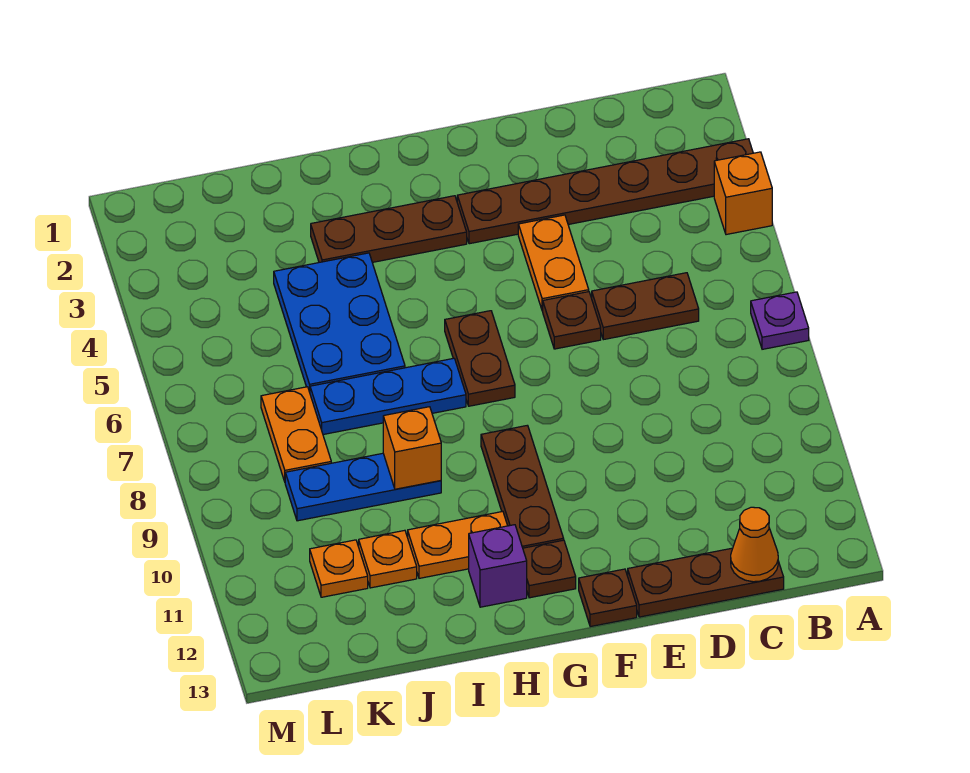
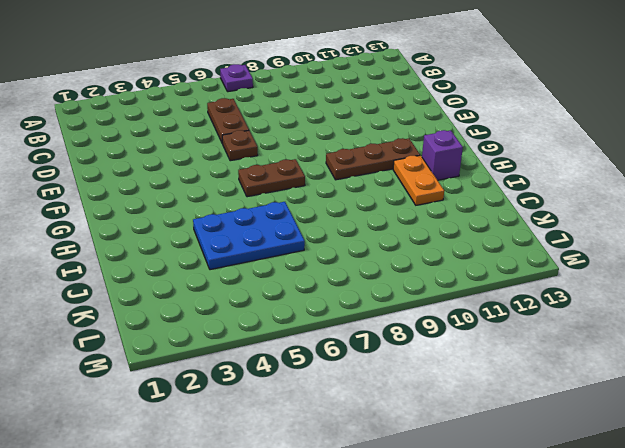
none -> brown 1x6 plate [457,139,753,244]
none -> orange 1x1 brick [714,152,772,235]
none -> brown 1x3 plate [628,548,784,617]

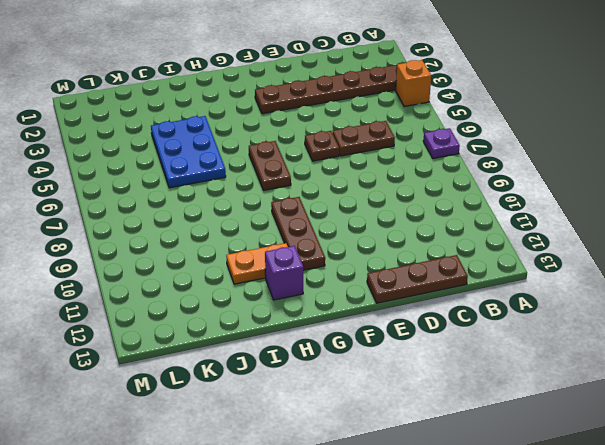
none -> orange 1x2 plate [518,215,589,311]
none -> brown 1x1 plate [579,569,637,627]
none -> brown 1x3 plate [311,196,467,262]

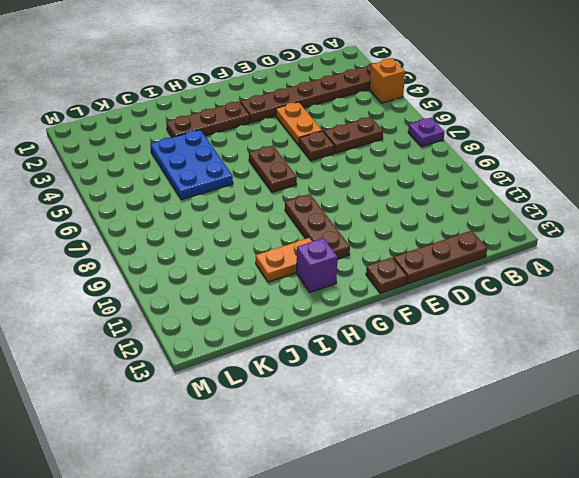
none -> brown 1x1 plate [523,540,576,598]
none -> blue 1x3 plate [310,358,466,434]
none -> blue 1x3 plate [285,453,441,521]

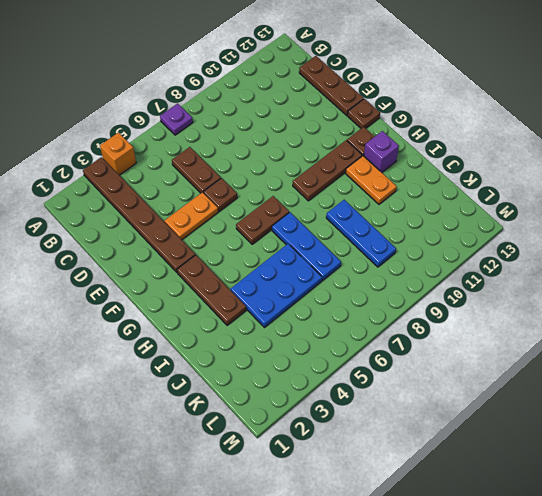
none -> orange 1x1 plate [359,530,417,588]
none -> orange 1x2 plate [261,387,331,481]
none -> orange 1x1 plate [310,540,368,597]

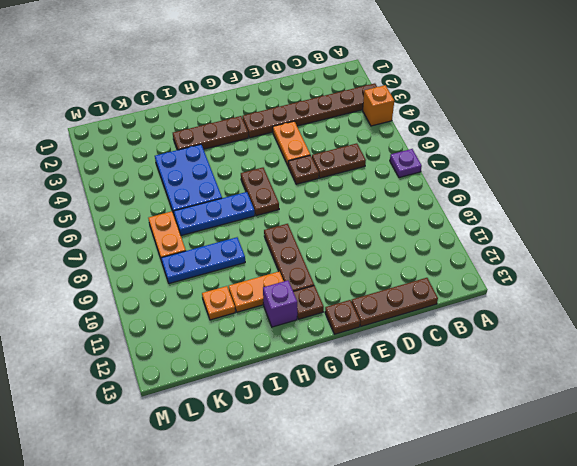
none -> orange 1x1 plate [310,540,368,597]
none -> orange 1x1 cone [731,507,778,582]
none -> orange 1x1 brick [383,407,441,489]

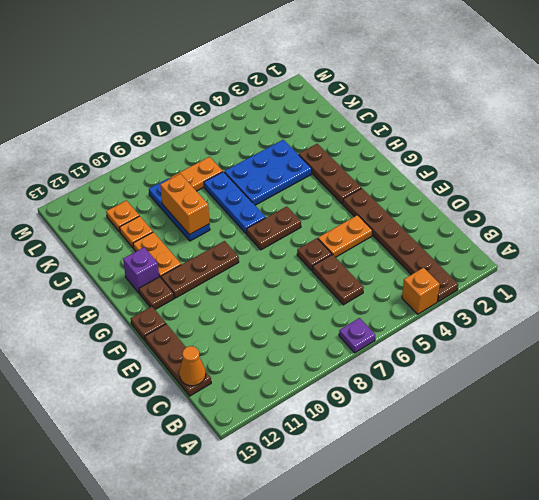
orange 1x2 brick [160,174,209,235] -> orange 1x1 brick [383,407,441,489]

